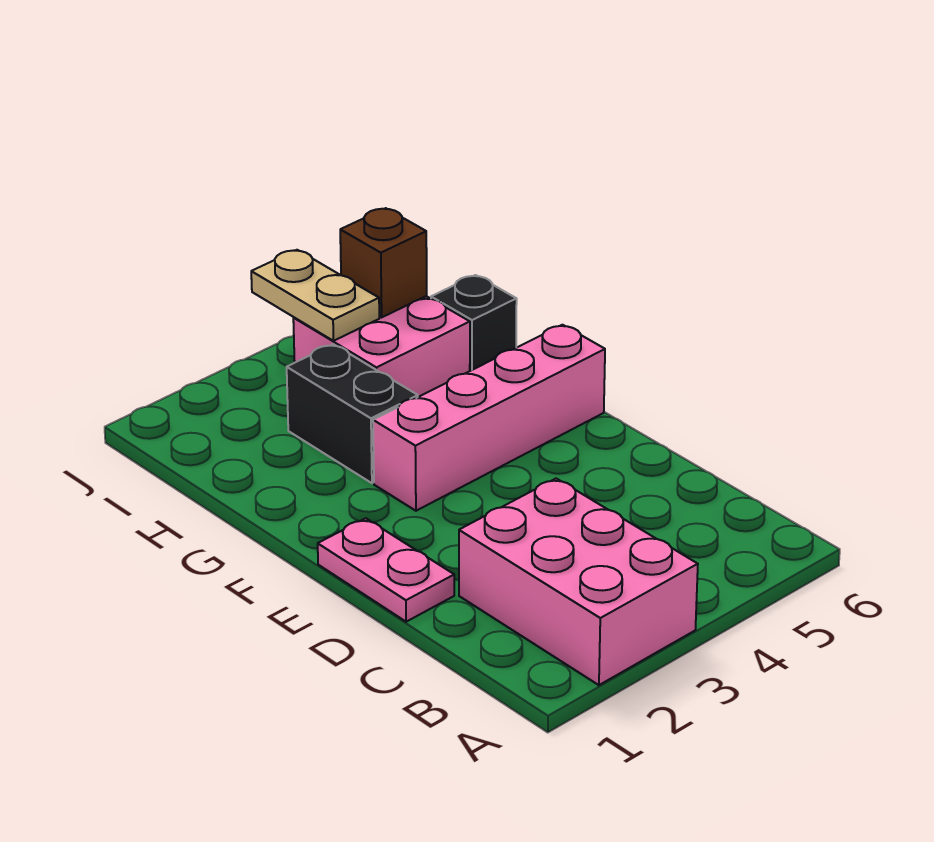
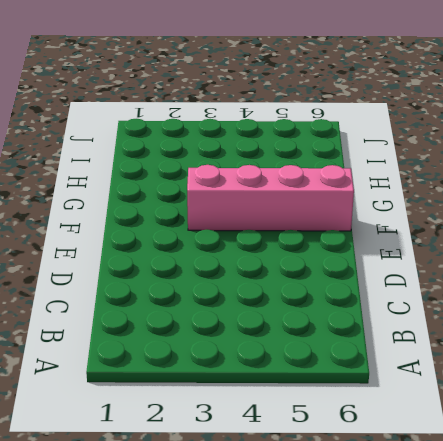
none -> pink 2x3 brick [459,479,698,685]
none -> pink 1x2 plate [318,518,454,622]

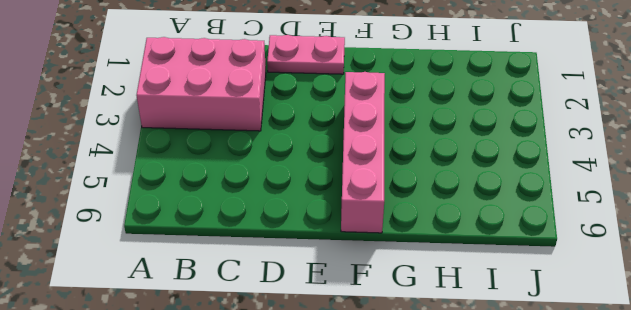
none -> black 1x2 brick [287,344,418,483]
none -> pink 2x2 brick [293,296,470,397]

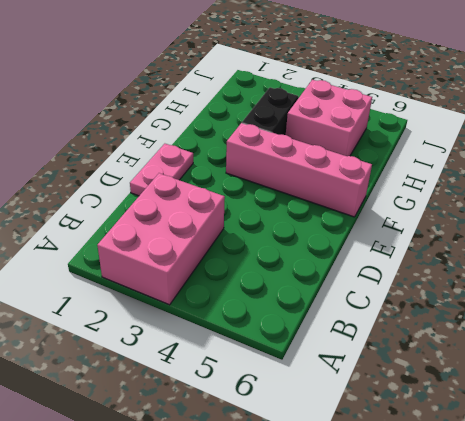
none -> black 1x1 brick [431,275,517,371]
none -> tan 1x2 plate [251,250,379,341]

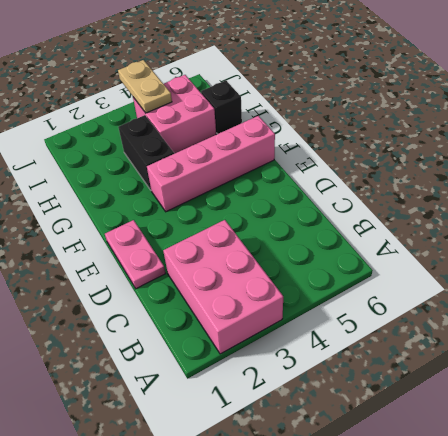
none -> brown 1x1 brick [340,208,427,317]

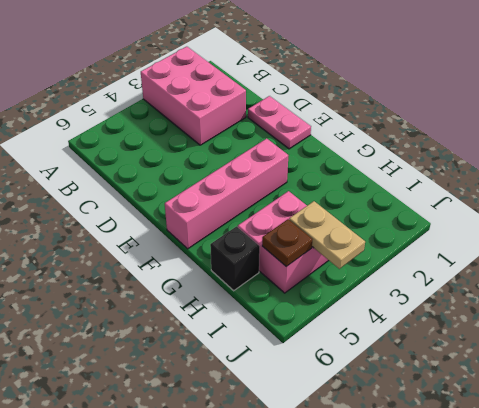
brown 1x1 plate [262,219,313,267] -> brown 1x1 brick [340,208,427,317]
none -> black 1x2 brick [287,344,418,483]

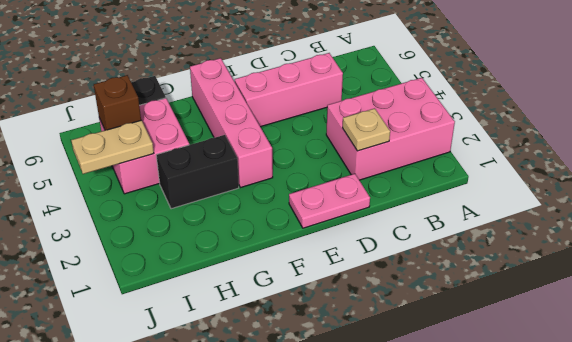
tan 1x1 plate [343,108,390,151] -> none
pink 1x3 brick [235,53,343,127] -> none

